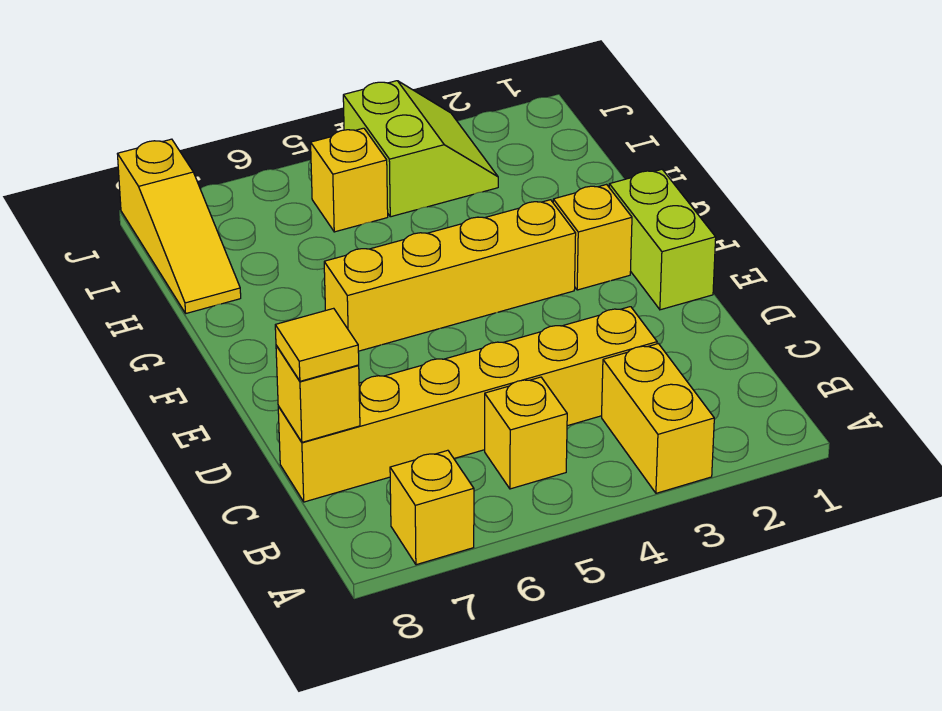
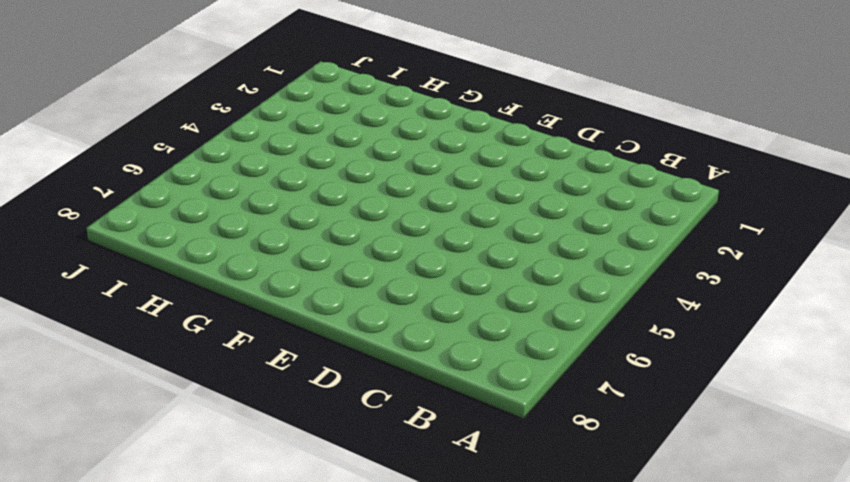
none -> yellow 1x2 brick [602,344,714,493]
none -> yellow 1x1 brick [390,450,474,565]
none -> yellow 1x1 brick [485,377,567,489]

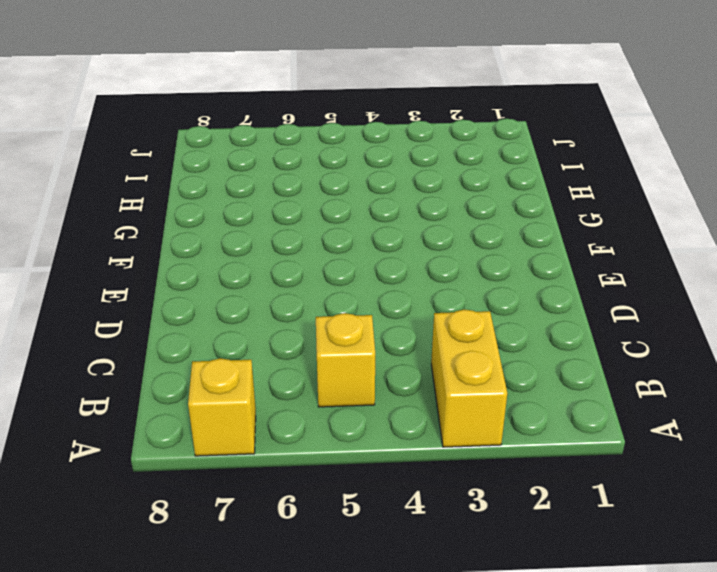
none -> yellow 1x6 brick [278,307,657,502]
none -> lime 1x2 brick [609,169,716,310]
none -> yellow 1x1 brick [553,185,632,290]

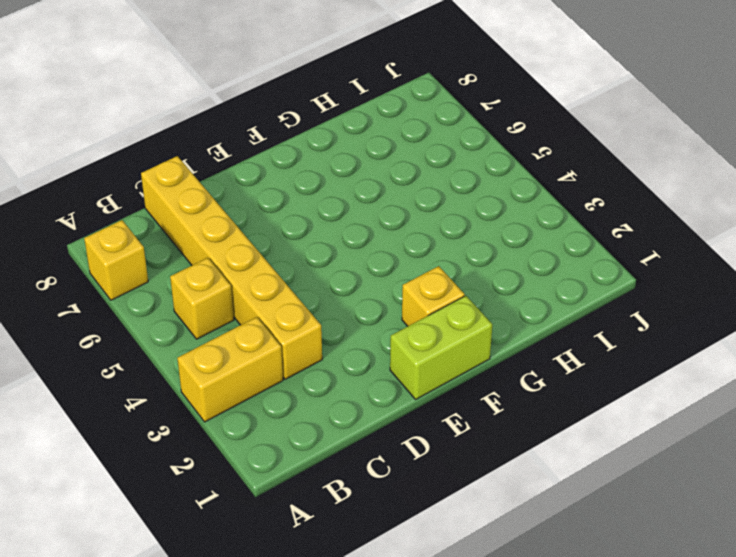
none -> yellow 1x4 brick [324,200,576,351]
none -> yellow 1x3 slope [118,139,241,313]
none -> lime 2x2 slope [343,81,498,217]

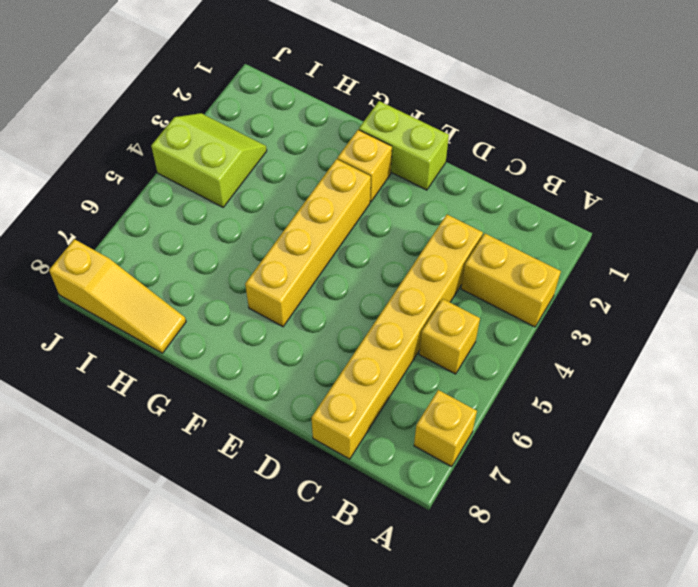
none -> yellow 1x1 brick [311,128,388,232]
none -> yellow 1x1 brick [276,345,360,442]
none -> yellow 1x1 tile [275,308,359,381]

